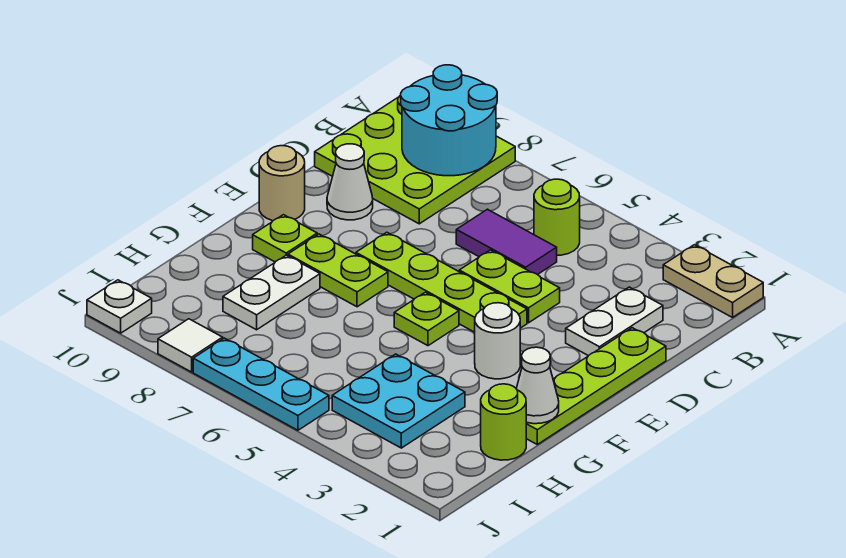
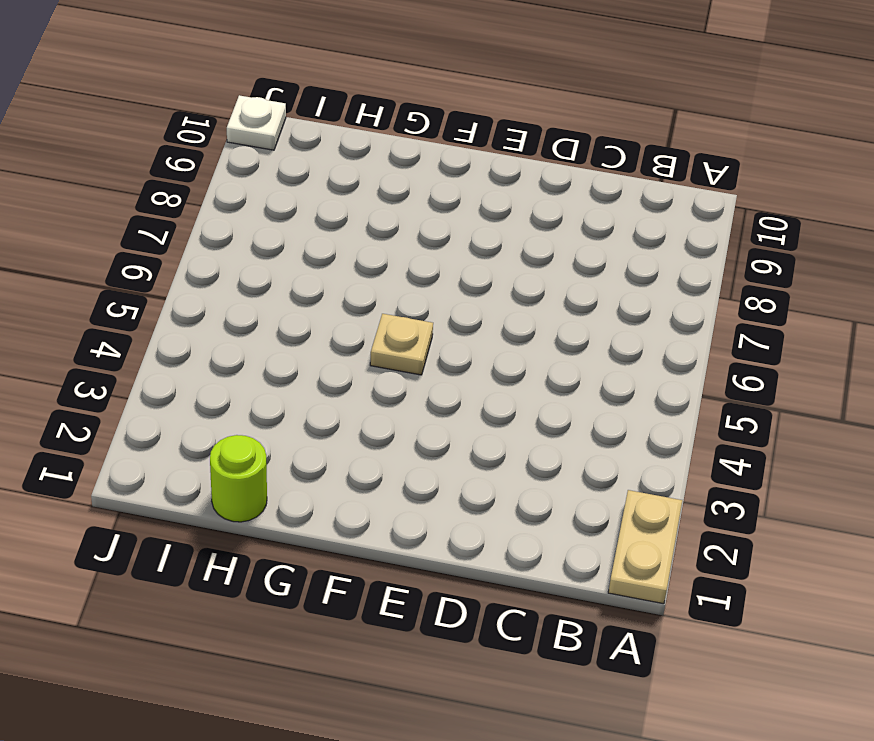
tan 1x1 plate [370,314,433,375] -> lime 1x1 plate [394,292,459,346]
none -> lime 3x3 plate [315,95,515,224]
none -> lime 1x1 round brick [534,179,580,255]
none -> white 1x2 plate [566,287,663,356]

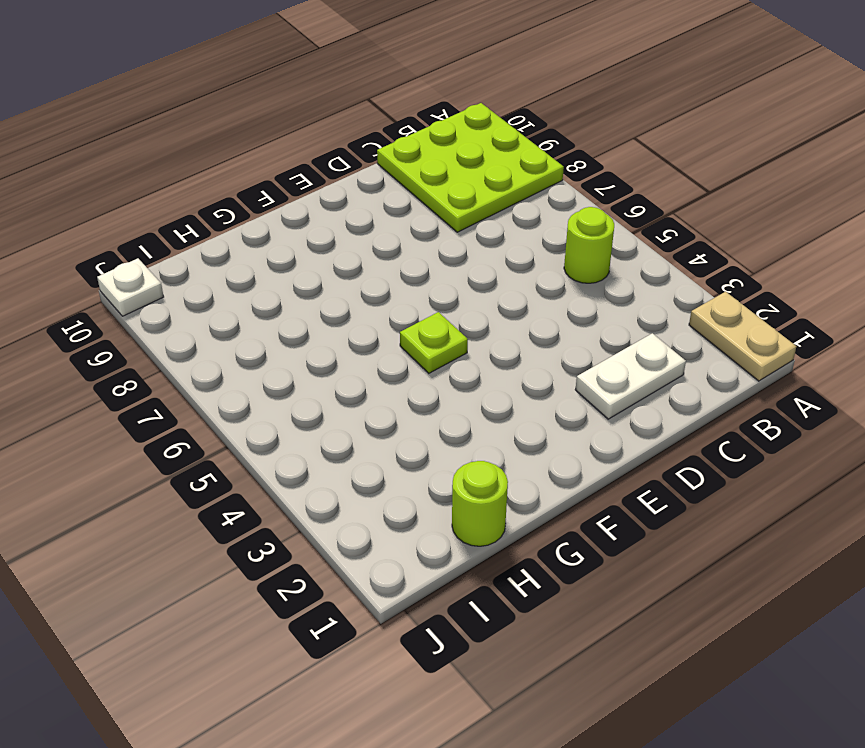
none -> purple 1x2 tile [456,209,557,275]
none -> lime 1x4 plate [526,328,666,444]
none -> lime 1x2 plate [459,250,560,323]

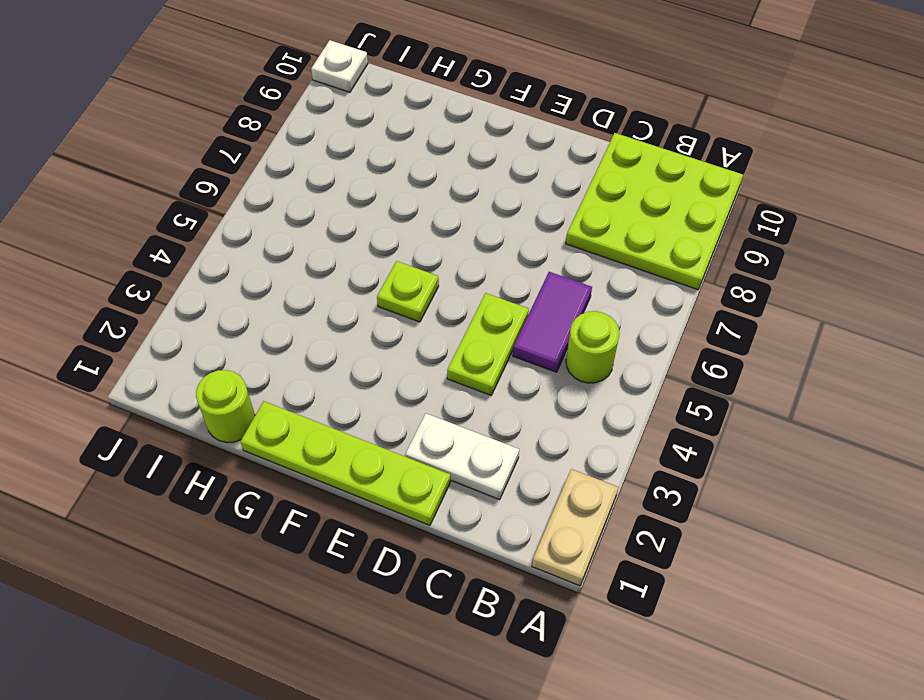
none -> white 1x1 cone [327,144,373,220]
none -> lime 1x4 plate [356,232,527,332]
none -> tan 1x1 round brick [259,146,305,221]

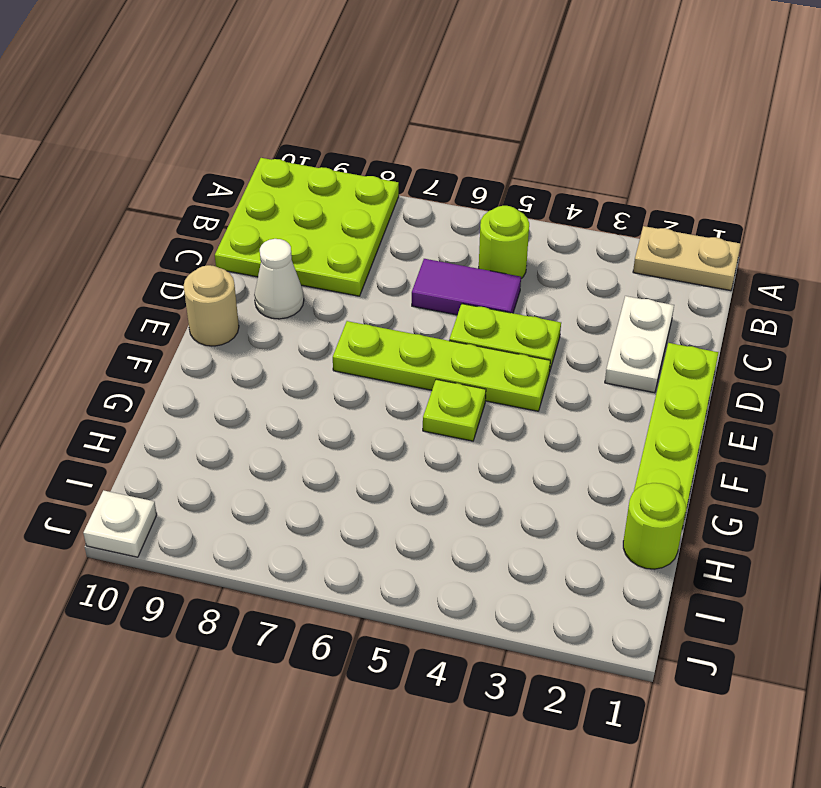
none -> white 1x1 round brick [475,303,520,379]
none -> lime 1x2 plate [288,234,388,307]
none -> lime 1x1 plate [253,215,317,262]

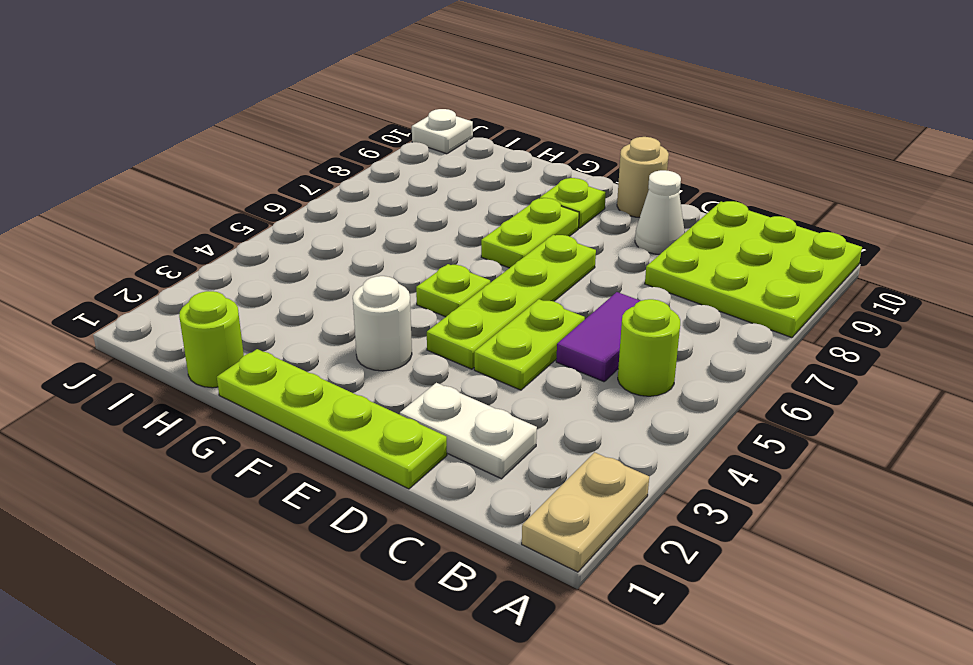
none -> white 1x2 plate [223,255,320,330]
none -> cyan 2x2 plate [332,354,465,448]
none -> cyan 1x3 plate [193,338,329,430]

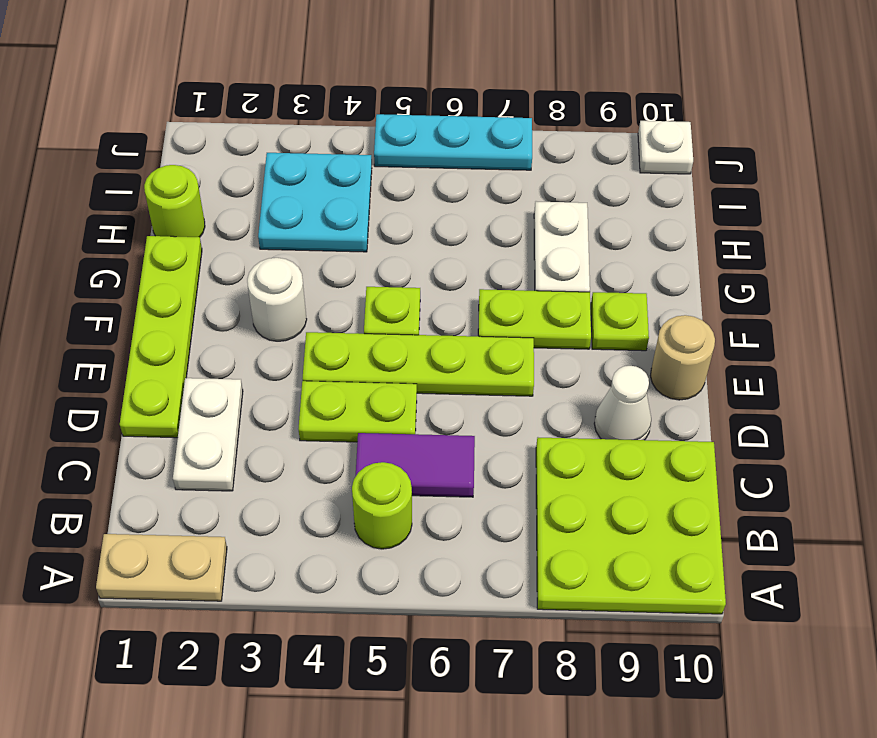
none -> white 1x1 tile [158,319,223,372]
none -> cyan 2x2 round brick [401,65,497,176]
none -> white 1x1 cone [516,347,559,424]

